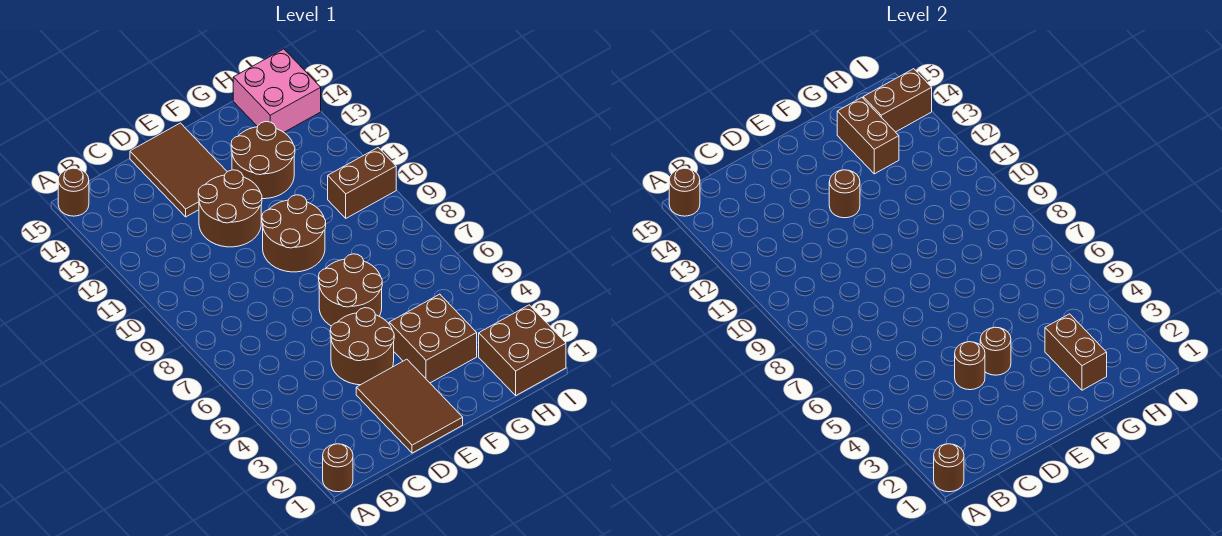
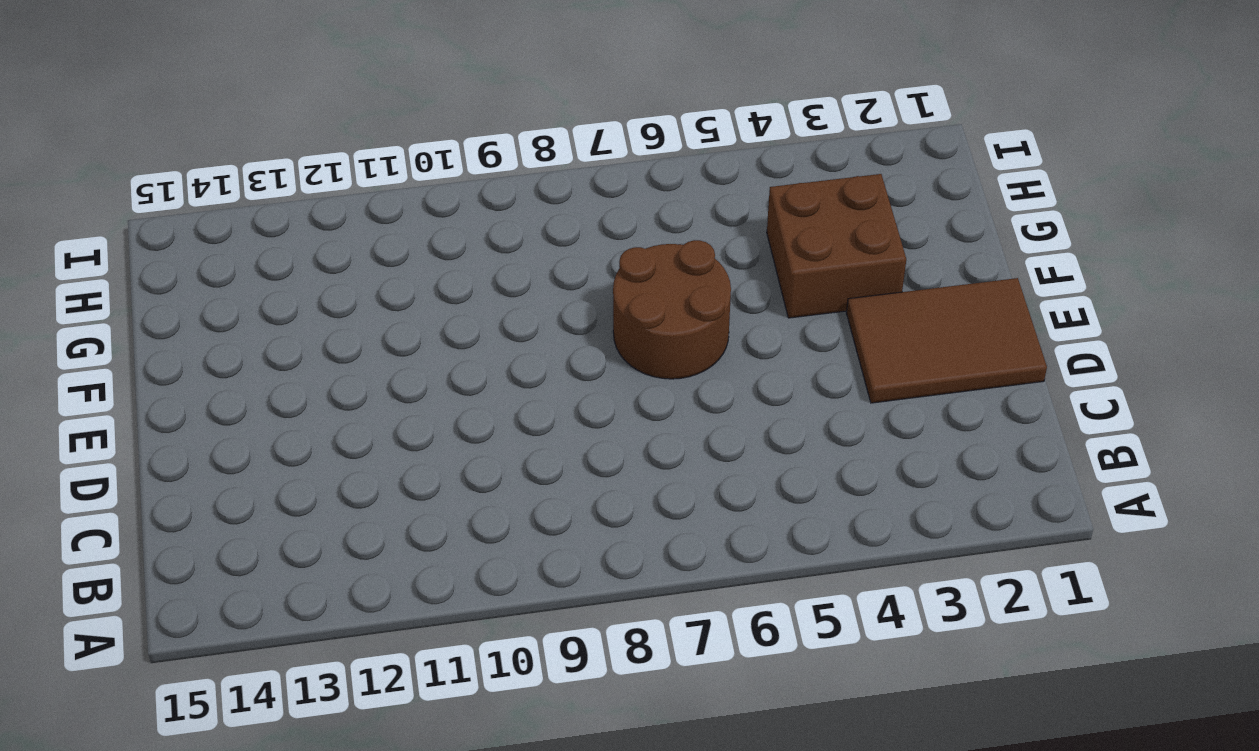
none -> brown 1x1 round brick [323,444,353,492]
none -> brown 1x1 round brick [58,168,89,216]
none -> brown 2x2 round brick [330,308,394,385]

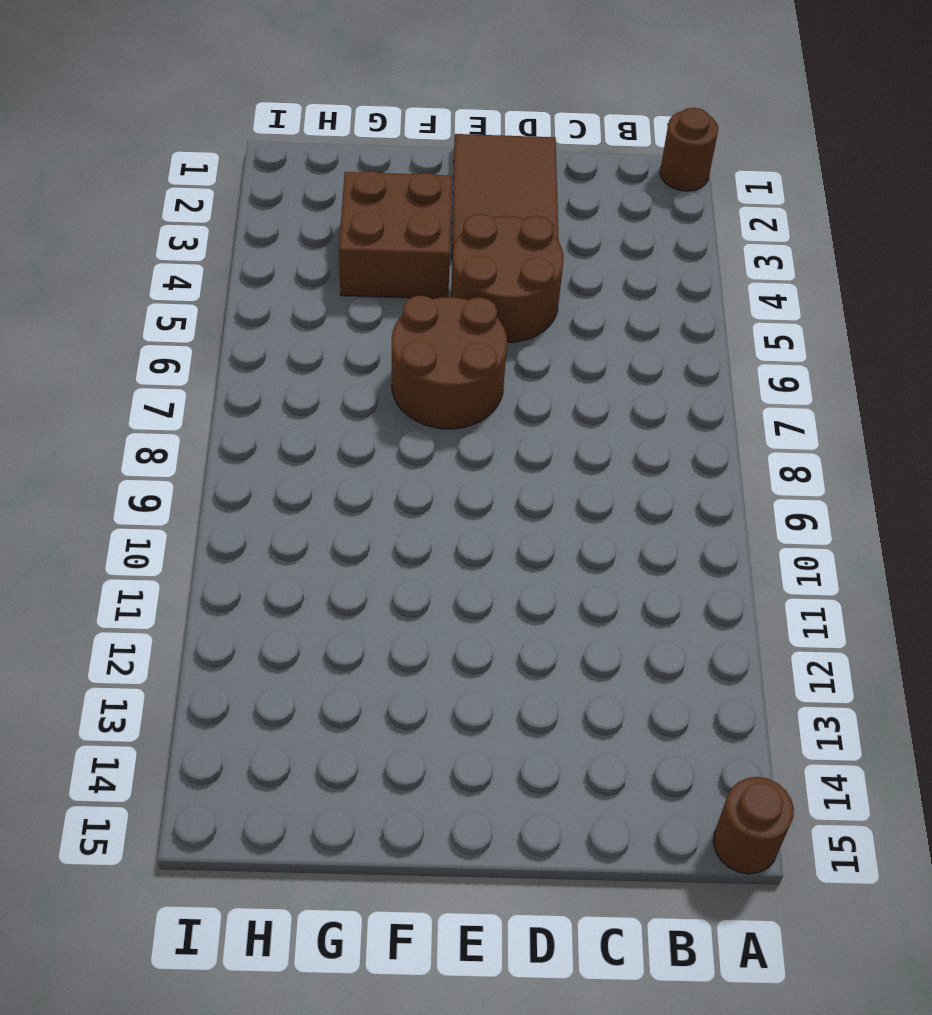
none -> brown 2x2 round brick [198,170,262,247]
none -> brown 2x3 tile [130,123,227,217]
none -> brown 2x2 round brick [262,195,326,272]

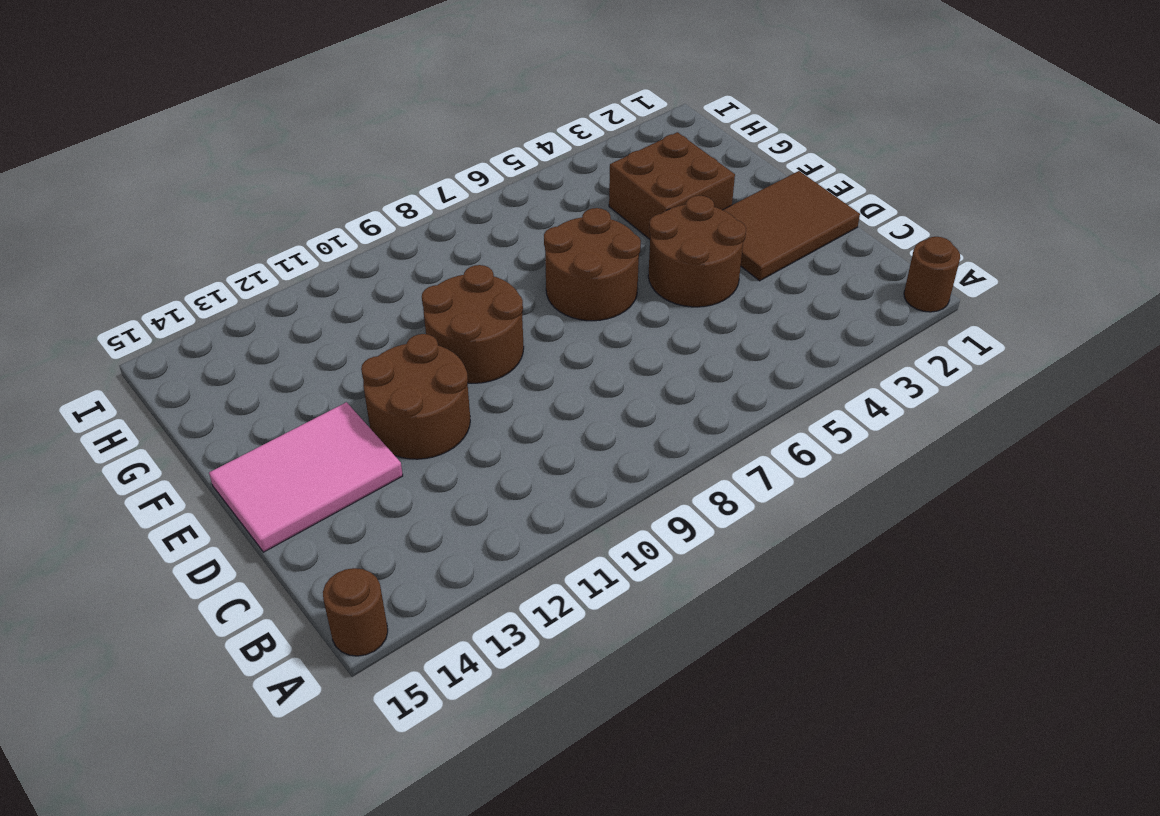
pink 2x3 tile [209,402,403,552] -> brown 2x3 tile [130,123,227,217]
none -> brown 2x2 round brick [231,122,295,199]
none -> brown 2x2 brick [479,305,566,395]
none -> brown 1x2 brick [328,148,396,218]

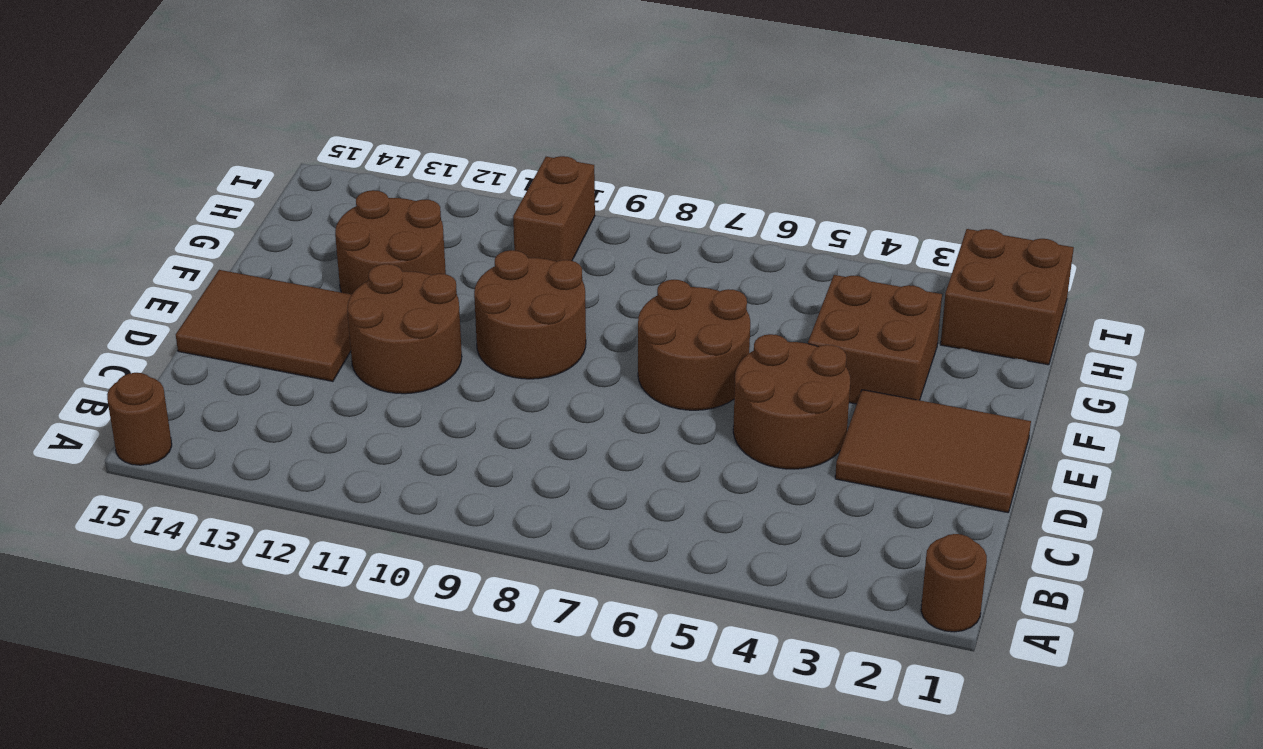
none -> pink 2x2 brick [233,49,321,132]
none -> brown 1x1 round brick [934,444,964,492]
none -> brown 1x1 round brick [669,168,700,216]

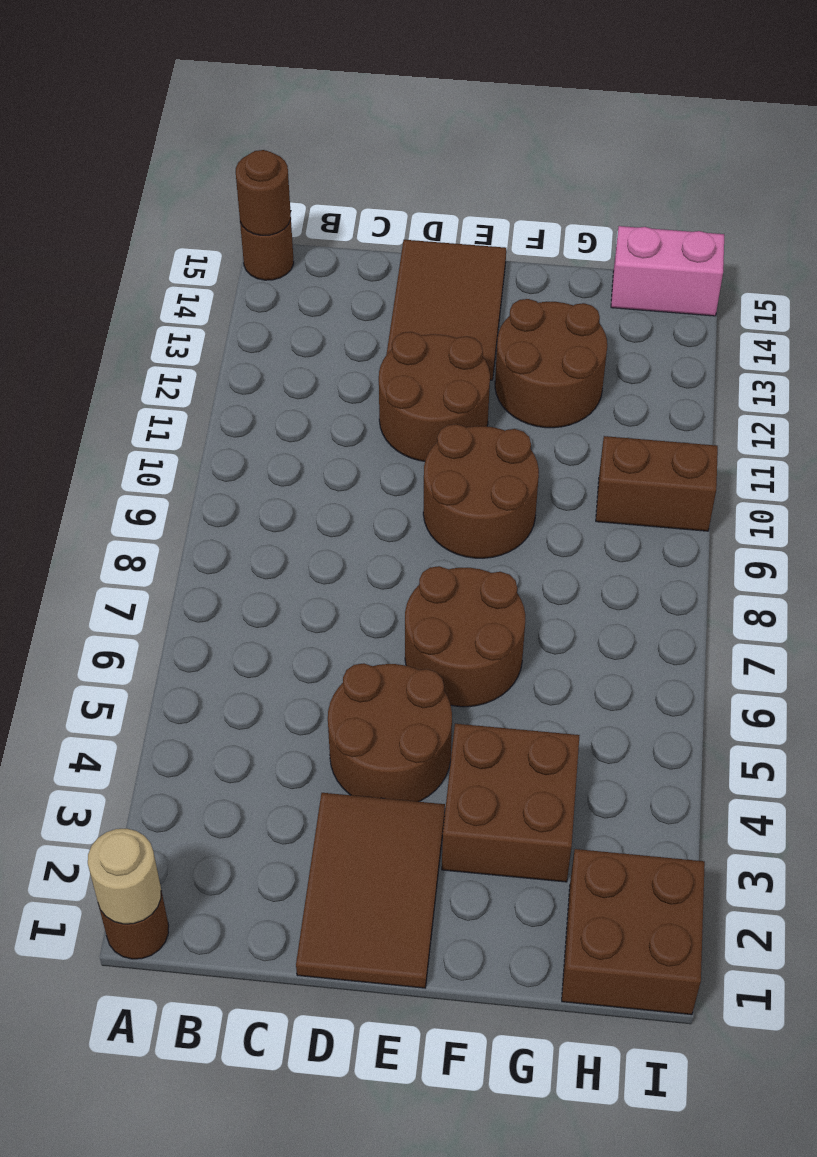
tan 1x1 round brick [88,829,161,924] -> brown 1x1 round brick [934,444,964,492]
pink 1x2 brick [611,226,724,316] -> pink 2x2 brick [233,49,321,132]
none -> brown 1x1 round brick [955,342,985,390]
none -> brown 1x1 round brick [980,327,1011,375]
none -> brown 1x1 round brick [829,170,860,218]

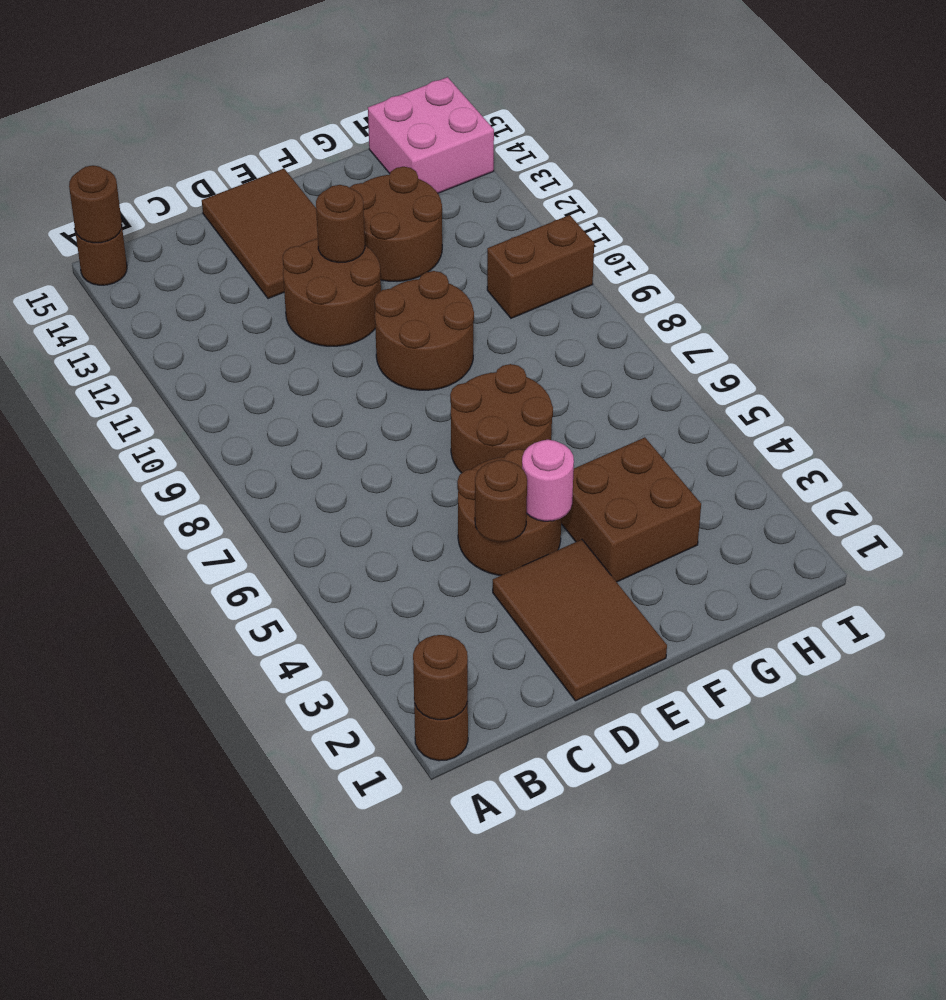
pink 1x1 round brick [522,440,574,521] -> brown 1x1 round brick [980,327,1011,375]
none -> brown 2x2 brick [479,305,566,395]
none -> brown 1x2 brick [1045,314,1107,390]
none -> brown 1x2 brick [837,98,899,174]

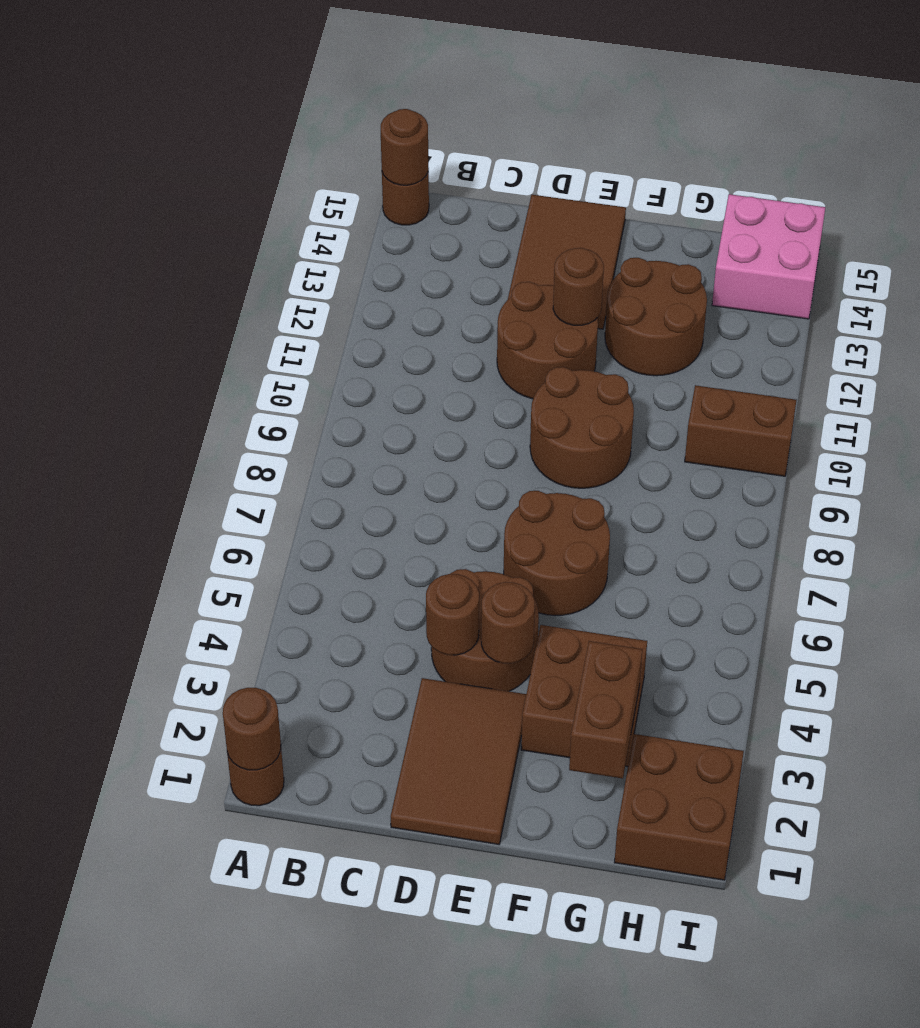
none -> brown 1x2 brick [837,98,899,174]
none -> brown 1x2 brick [863,69,932,132]

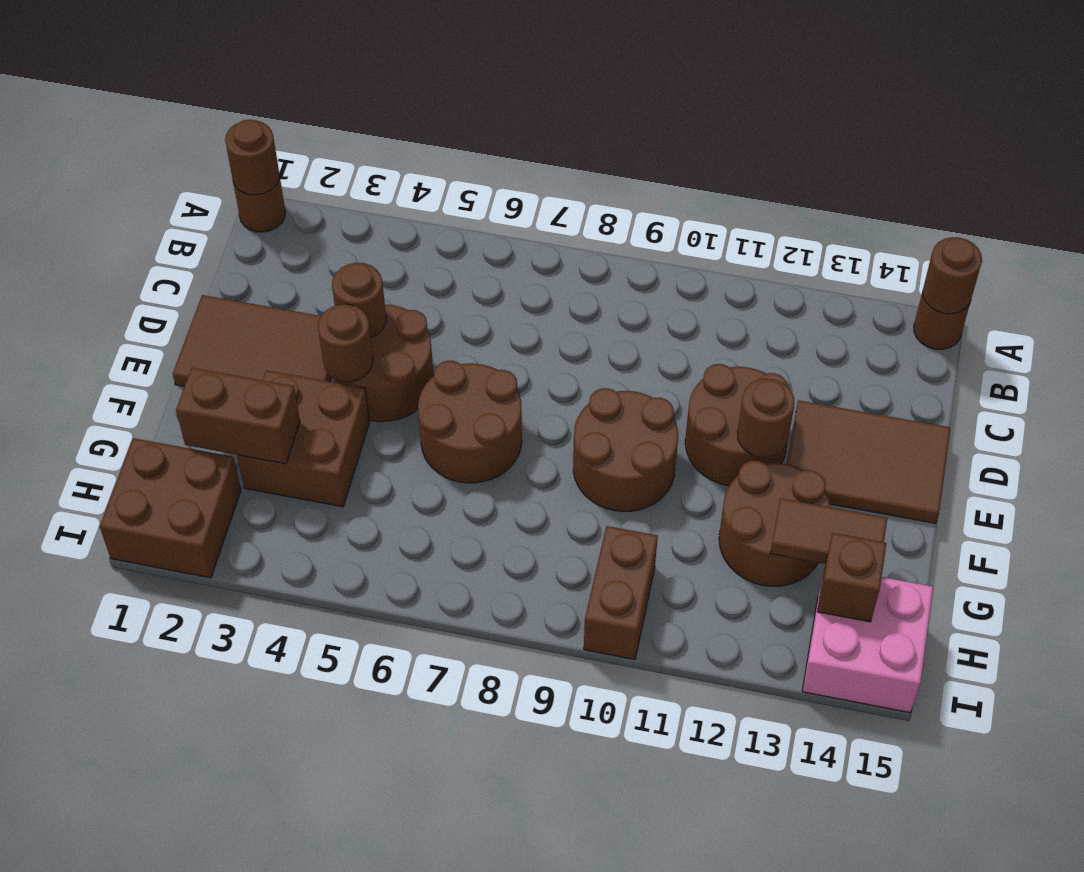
brown 1x2 tile [770,498,887,564] -> brown 1x2 brick [837,98,899,174]
brown 1x1 brick [817,533,887,622] -> brown 1x2 brick [863,69,932,132]

